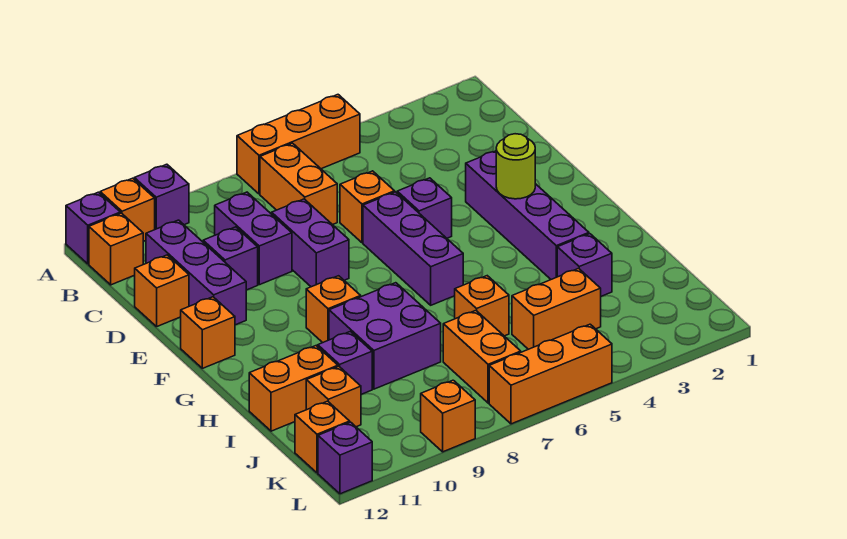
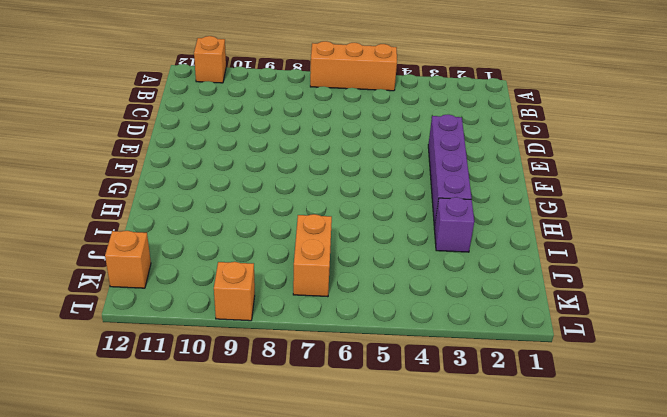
none -> purple 1x1 brick [134,164,189,229]
none -> purple 1x1 brick [66,192,120,264]
none -> orange 1x2 brick [260,143,337,225]
none -> orange 1x1 brick [89,213,144,285]

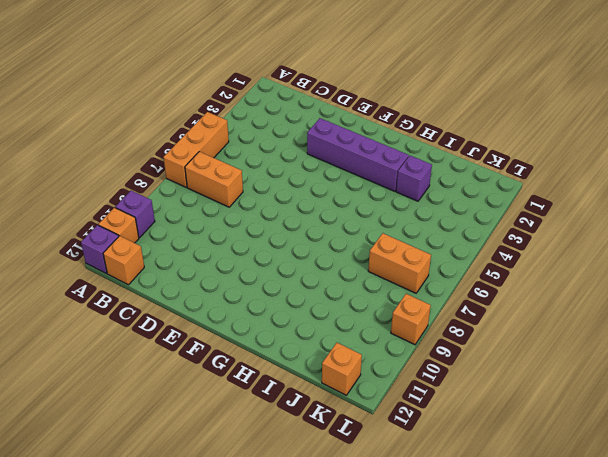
none -> purple 1x2 brick [215,192,292,285]
none -> purple 1x3 brick [146,220,246,325]
none -> orange 1x1 brick [340,171,395,243]
none -> purple 1x2 brick [272,199,349,287]

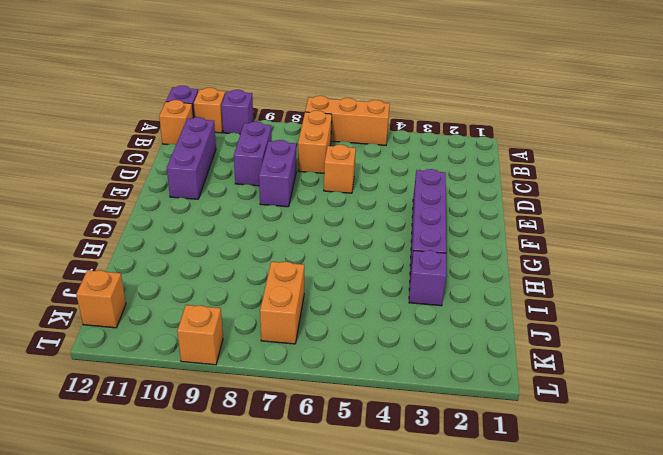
none -> purple 1x1 brick [203,227,258,290]
none -> orange 1x1 brick [135,255,189,327]
none -> purple 1x1 brick [397,178,452,238]
none -> purple 1x3 brick [363,192,463,305]

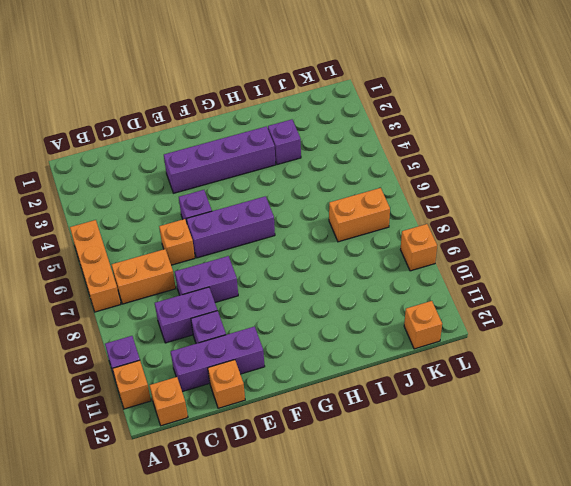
none -> purple 1x1 brick [66,192,120,264]
none -> orange 1x1 brick [181,297,235,368]
none -> orange 1x1 brick [306,276,361,343]
none -> purple 2x2 brick [329,283,441,389]

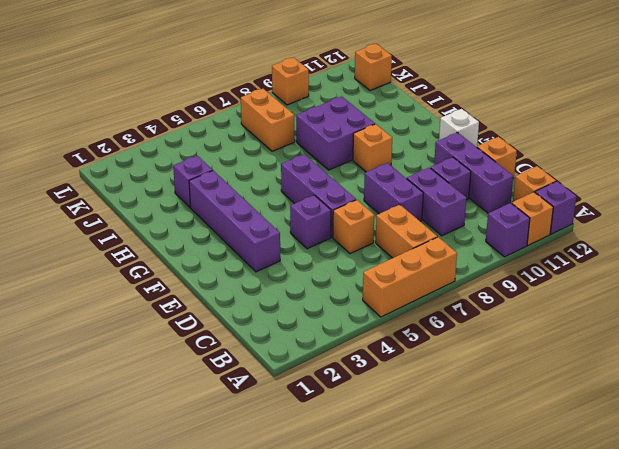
white 1x1 brick [439,109,479,147] -> orange 1x1 brick [181,297,235,368]
none -> orange 1x1 brick [455,276,509,336]
none -> purple 1x1 brick [318,331,372,395]
none -> orange 1x2 brick [249,346,338,431]
none -> orange 1x2 brick [512,268,601,349]

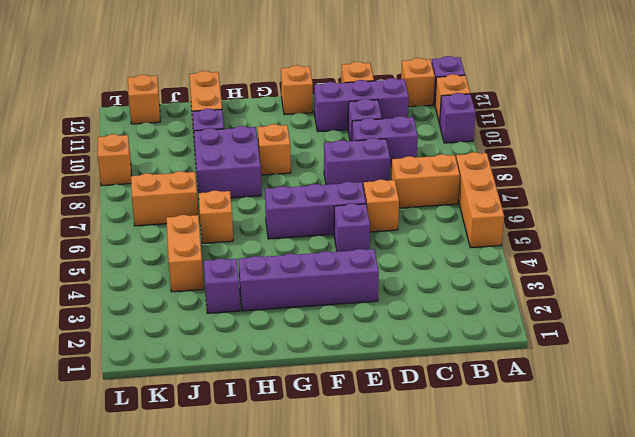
none -> orange 1x1 brick [306,367,361,427]
none -> orange 1x3 brick [489,324,612,424]
none -> purple 1x1 brick [318,422,372,494]
none -> lime 1x1 round brick [496,134,535,199]

